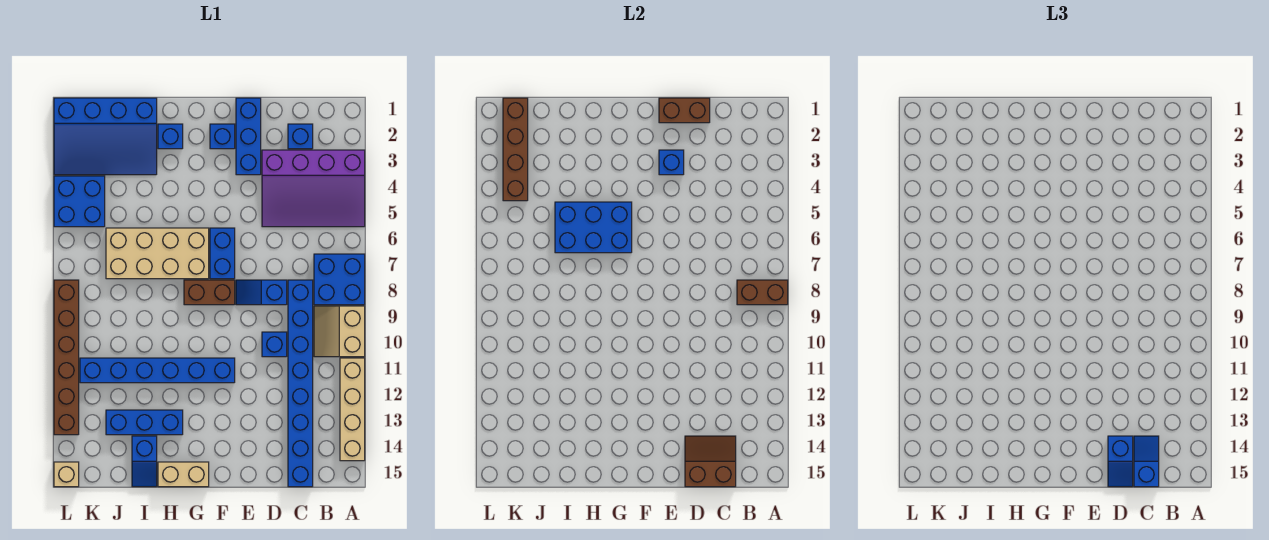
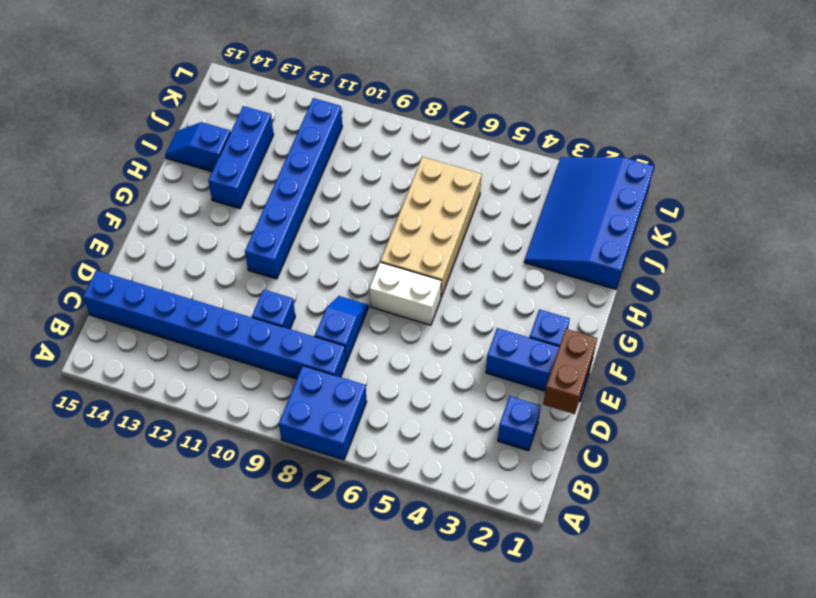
white 1x2 brick [370,262,441,325] -> blue 1x2 brick [210,228,235,279]
none -> purple 3x4 slope [262,150,365,227]
none -> tan 2x2 slope [314,306,365,357]
none -> tan 1x4 brick [340,358,365,461]
none -> brown 1x2 brick [184,280,235,305]

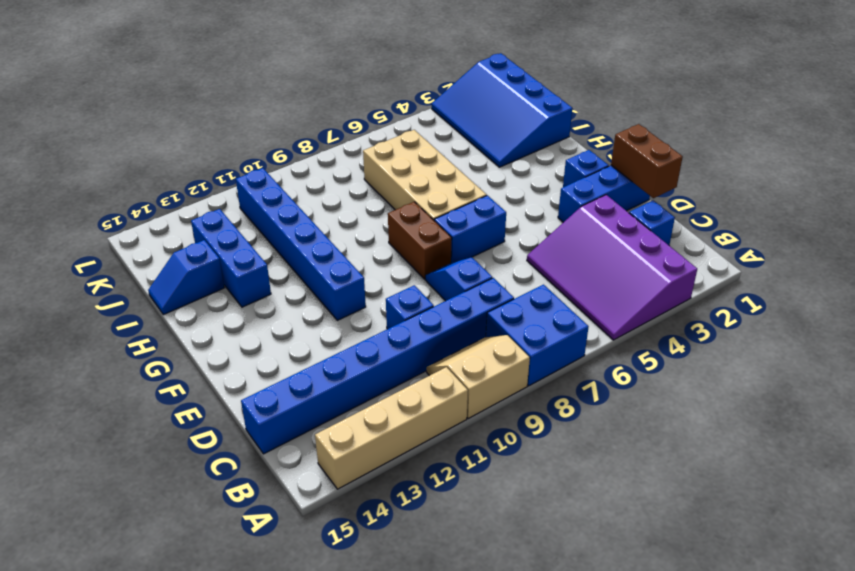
none -> tan 1x2 brick [158,462,209,487]
none -> blue 1x1 brick [158,124,183,149]
none -> blue 2x2 brick [54,176,105,227]
none -> brown 1x6 brick [54,280,79,435]

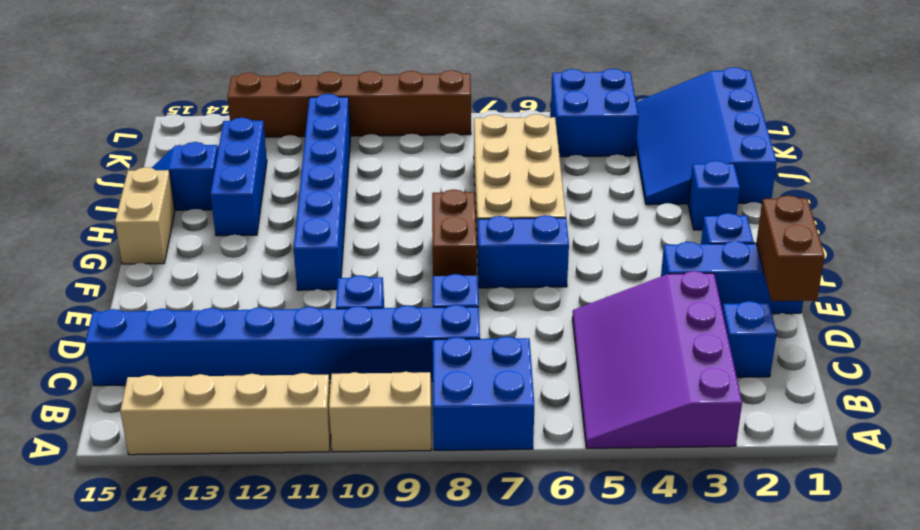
none -> tan 1x1 brick [54,462,79,487]
none -> brown 1x2 brick [737,280,788,305]
none -> brown 2x2 slope [685,436,736,487]
none -> blue 1x1 brick [659,150,684,175]

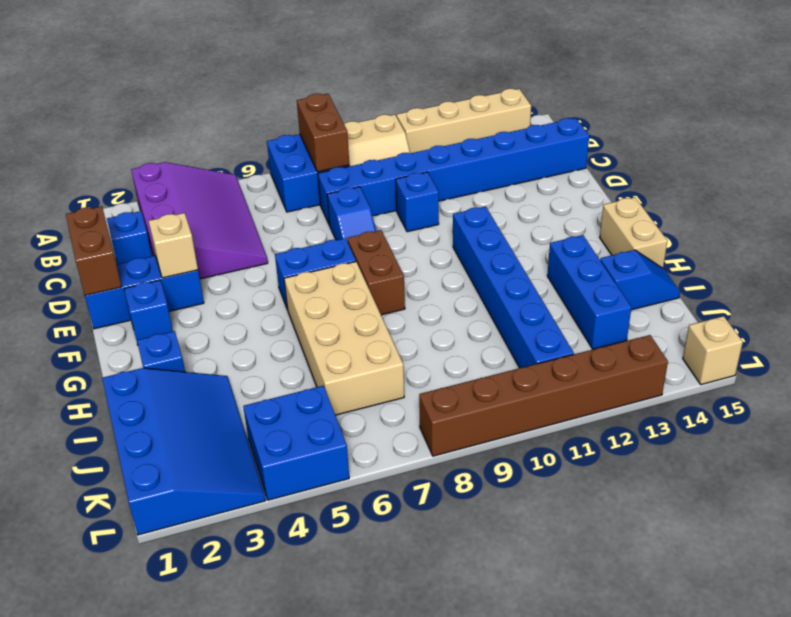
tan 1x1 brick [149,213,198,278] -> blue 1x1 brick [659,150,684,175]
none -> brown 2x2 slope [685,436,736,487]
none -> blue 2x3 brick [555,202,632,253]
none -> brown 1x4 brick [503,98,528,201]
none -> blue 1x2 slope [1134,436,1159,487]

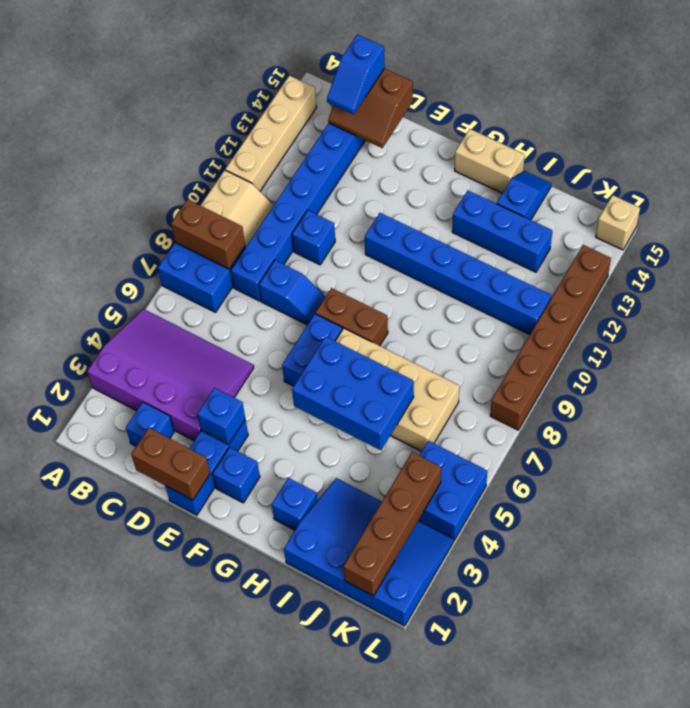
none -> blue 1x2 slope [1108,436,1133,487]

